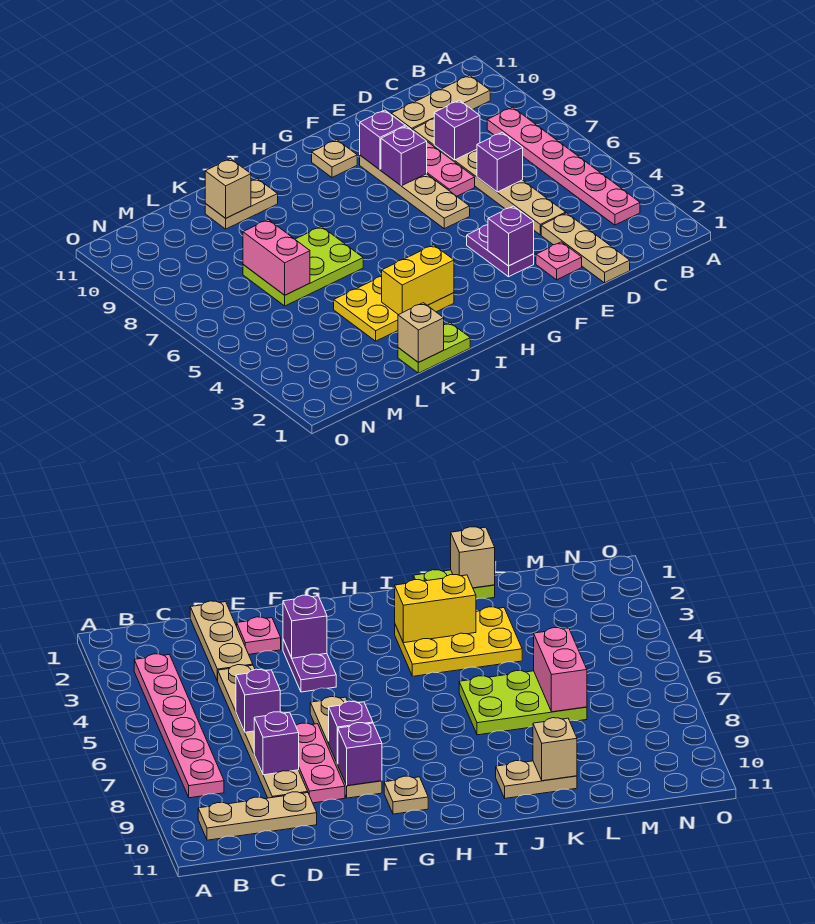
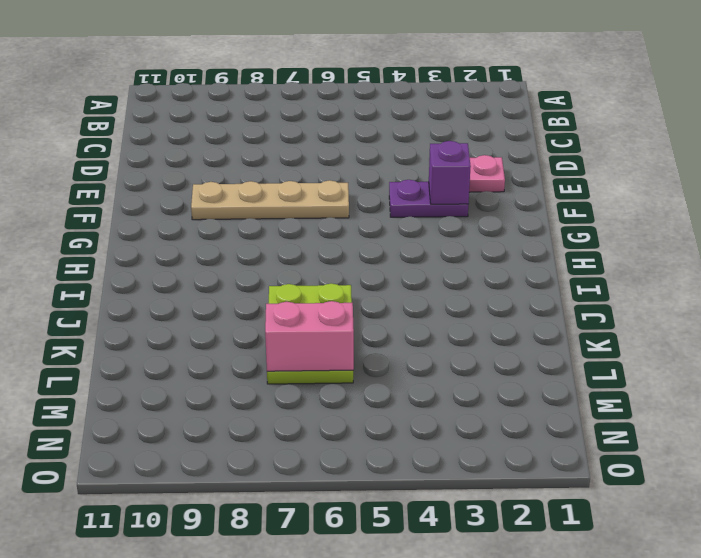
none -> pink 1x6 plate [487,107,640,225]
none -> tan 1x3 plate [391,75,490,131]
none -> tan 1x3 plate [541,213,630,283]

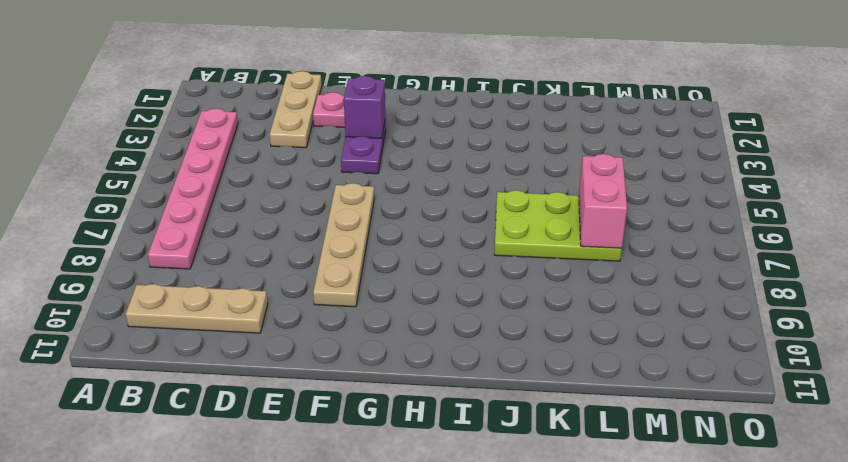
none -> tan 1x6 plate [413,119,566,235]
none -> pink 1x3 plate [427,142,475,196]
none -> tan 1x1 plate [312,140,357,177]

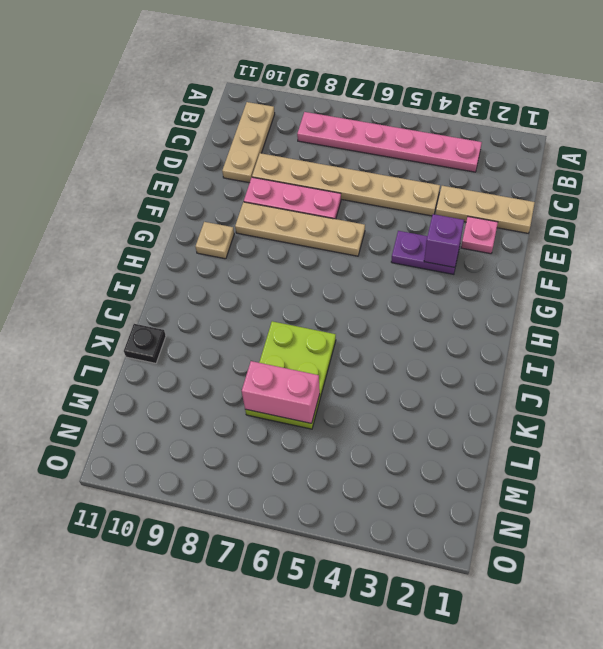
black 1x1 plate [124,324,166,363] -> none
none -> yellow 2x3 plate [334,276,454,341]
none -> lime 1x2 plate [398,323,470,373]
none -> tan 1x2 plate [205,179,278,229]

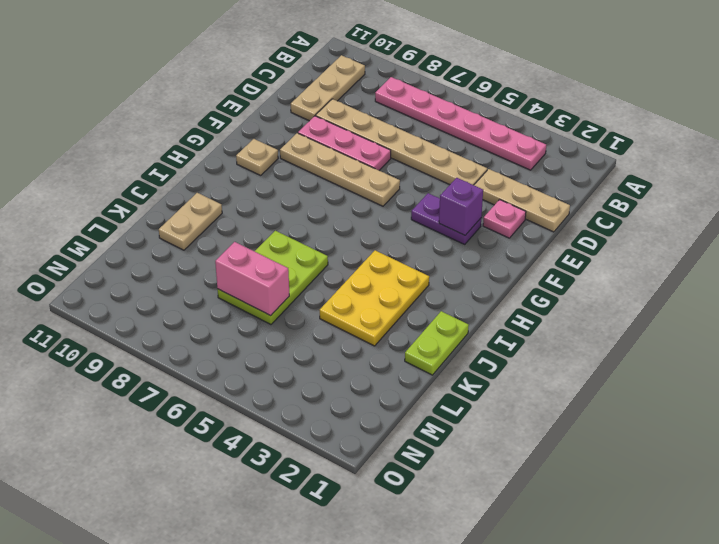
none -> purple 1x1 brick [477,132,523,192]
none -> purple 1x1 brick [434,100,480,160]
none -> purple 1x1 brick [381,126,427,186]

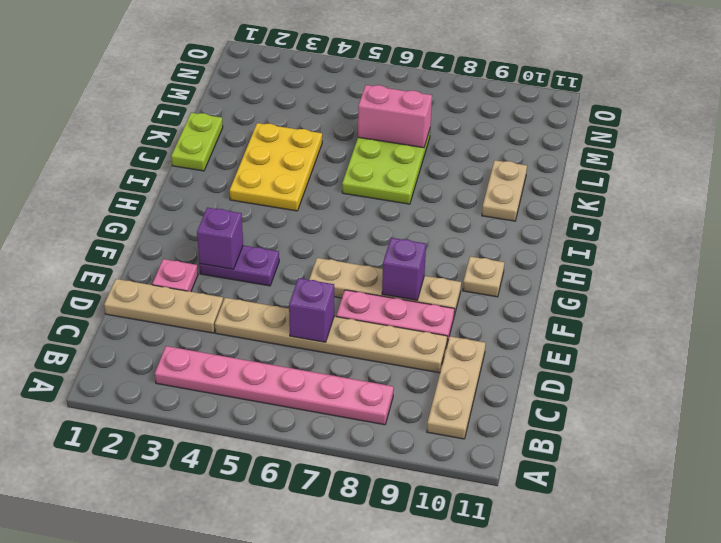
none -> purple 1x1 brick [434,100,480,160]
none -> purple 1x1 brick [360,110,405,170]
none -> yellow 1x2 brick [382,245,454,315]

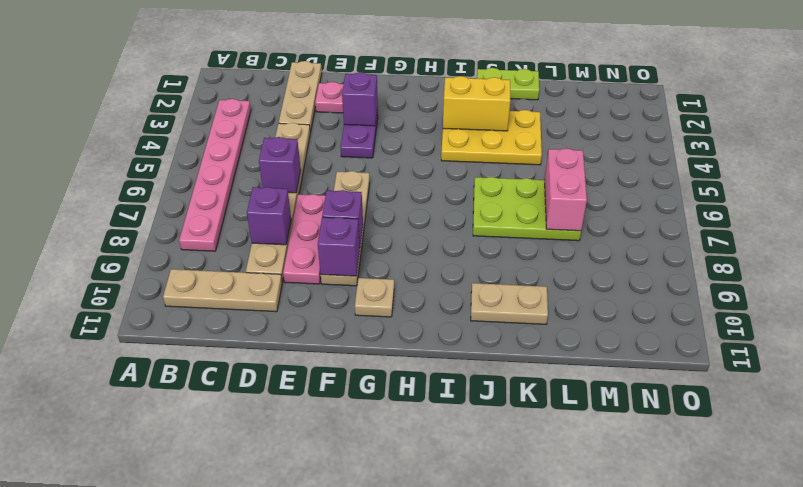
none -> tan 1x1 brick [398,303,444,362]
none -> tan 1x1 brick [205,159,251,218]

